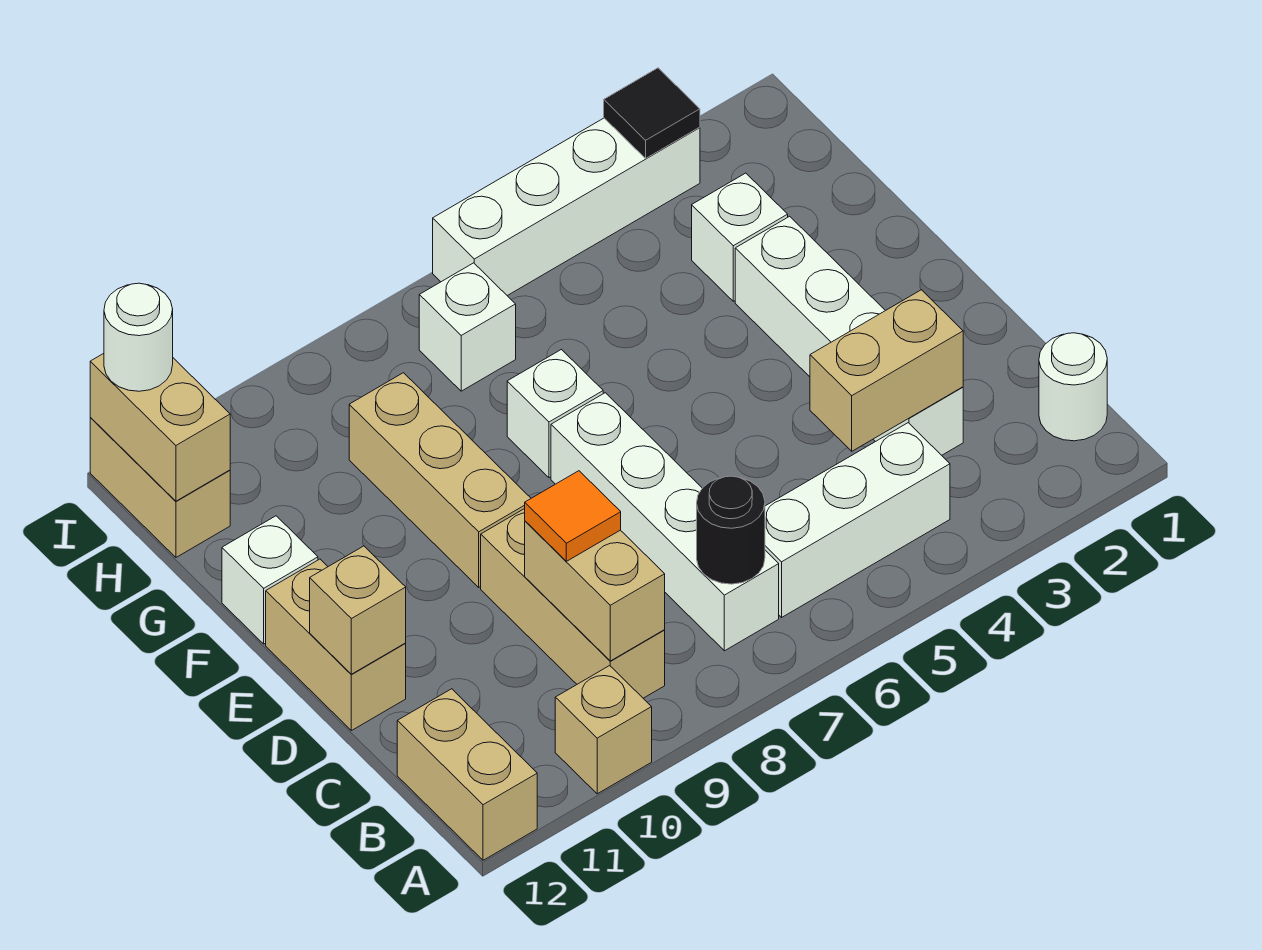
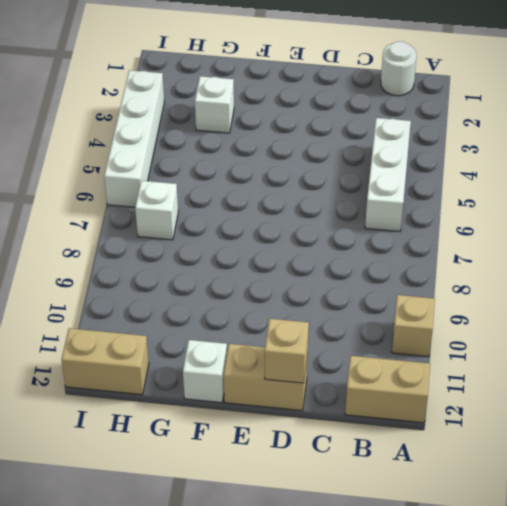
none -> white 1x4 brick [551,393,779,651]
none -> tan 1x3 brick [481,509,665,698]
none -> white 1x4 brick [735,216,963,455]

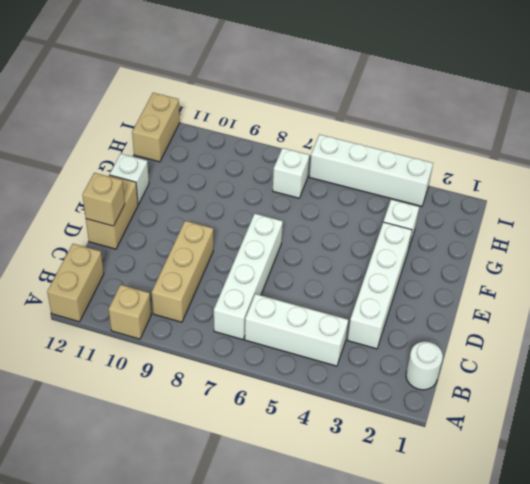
none -> tan 1x3 brick [349,373,531,587]
none -> white 1x1 brick [507,350,603,478]
none -> black 1x1 round brick [697,476,765,584]

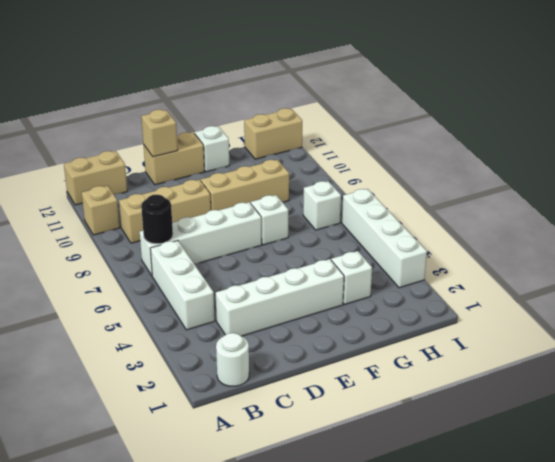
none -> tan 1x2 brick [525,521,665,661]
none -> tan 1x2 brick [810,290,963,451]
none -> tan 1x2 brick [90,353,230,501]

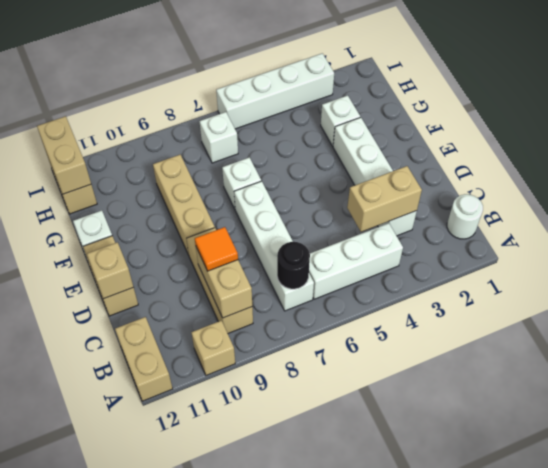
none -> black 1x1 tile [604,68,700,158]
none -> white 1x1 round brick [104,283,173,391]

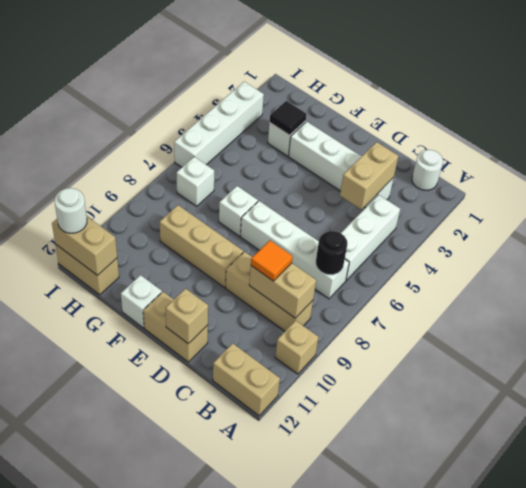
black 1x1 tile [270,101,306,135] -> black 1x1 tile moved to [604,68,700,158]

